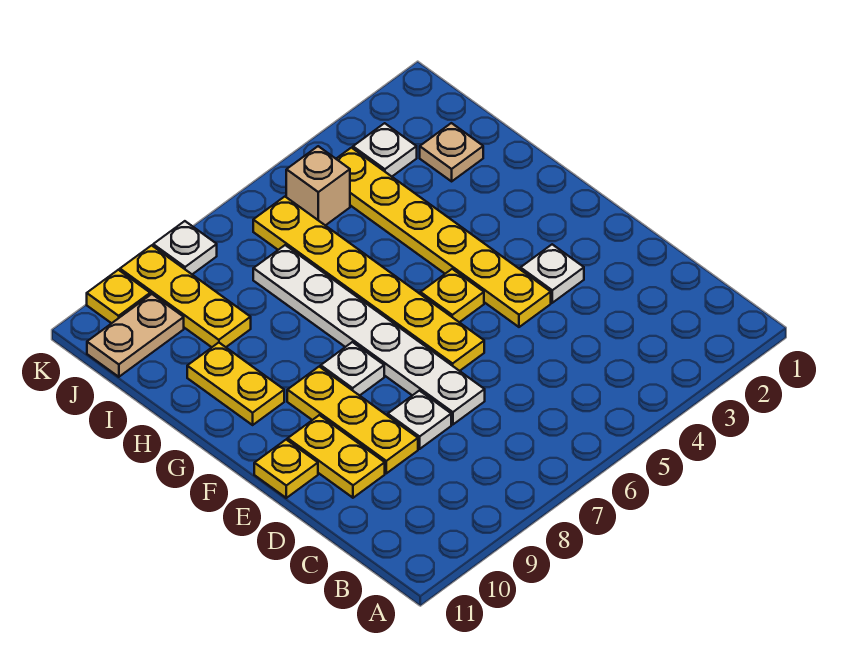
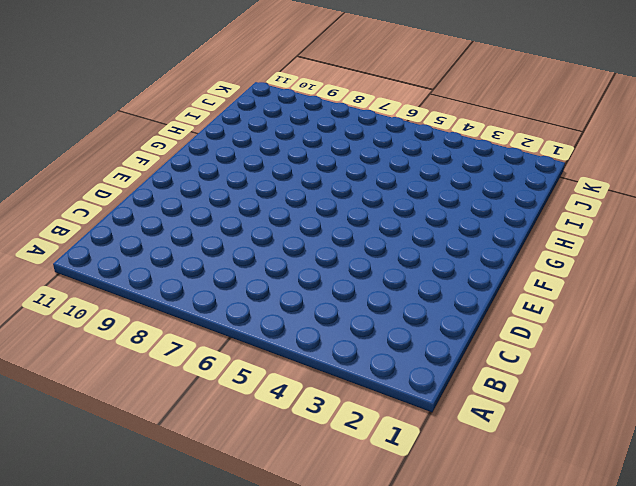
none -> white 1x6 plate [253,245,485,425]
none -> white 1x1 plate [388,391,451,449]
none -> yellow 1x3 plate [287,367,418,473]

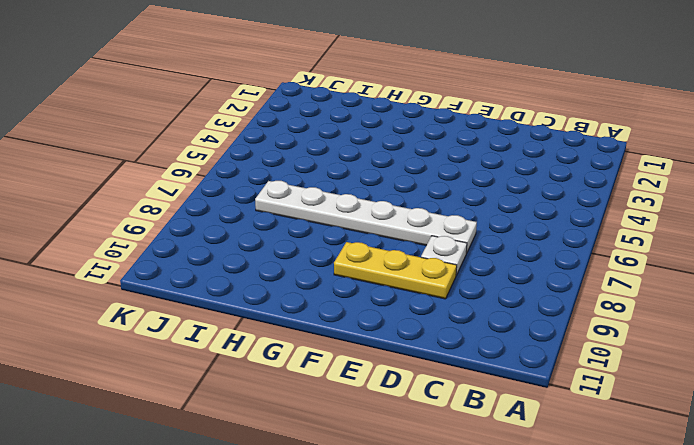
none -> yellow 1x2 plate [288,415,385,498]
none -> white 1x1 plate [520,244,584,303]
none -> yellow 1x6 plate [336,148,551,327]

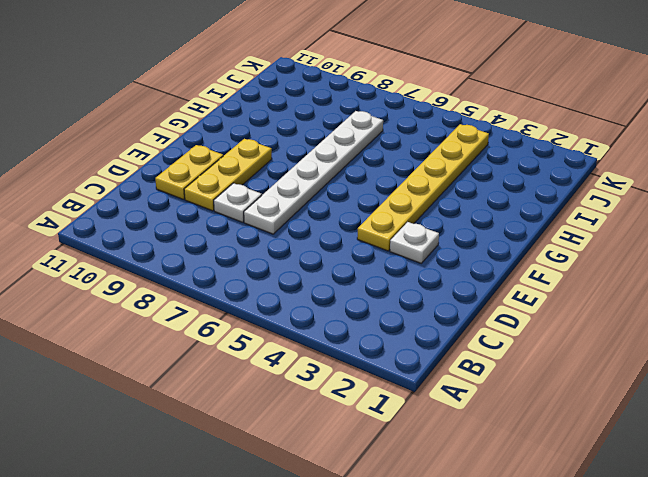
none -> yellow 1x6 plate [253,197,484,371]
none -> yellow 1x1 plate [254,440,318,498]
none -> yellow 1x1 plate [420,269,484,322]

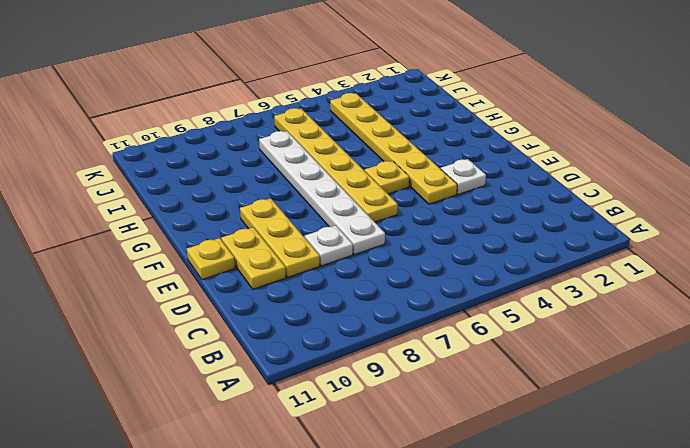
none -> white 1x1 plate [321,342,384,396]
none -> yellow 1x2 plate [187,343,284,425]
none -> tan 1x1 plate [420,123,483,181]

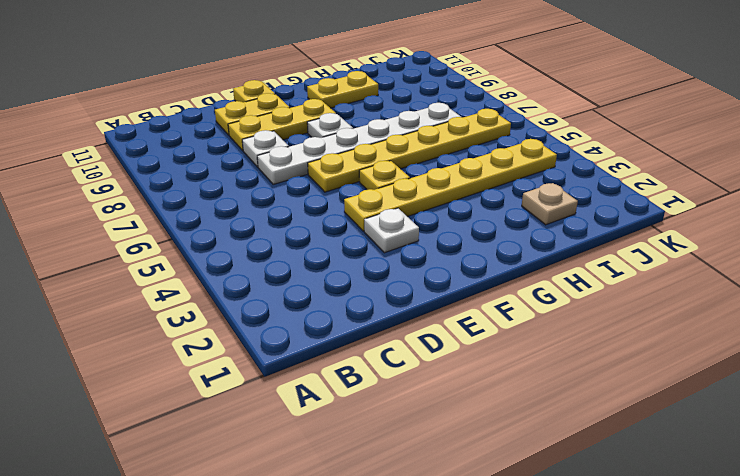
none -> yellow 1x3 plate [120,245,251,347]
none -> white 1x1 plate [353,123,417,176]
none -> tan 1x1 brick [286,146,350,225]

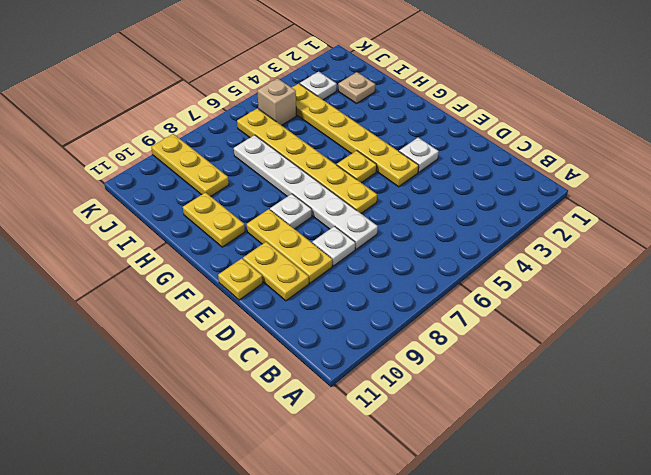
none -> tan 1x2 plate [87,294,184,377]
none -> white 1x1 plate [153,221,217,274]
none -> yellow 1x1 plate [87,270,150,323]

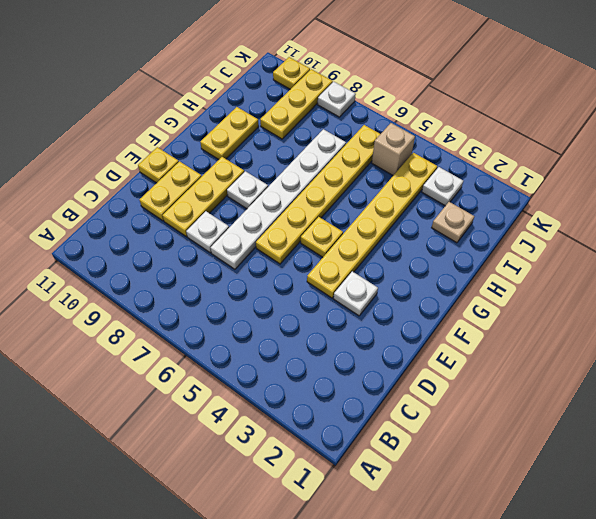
none -> tan 1x2 plate [87,294,184,377]

